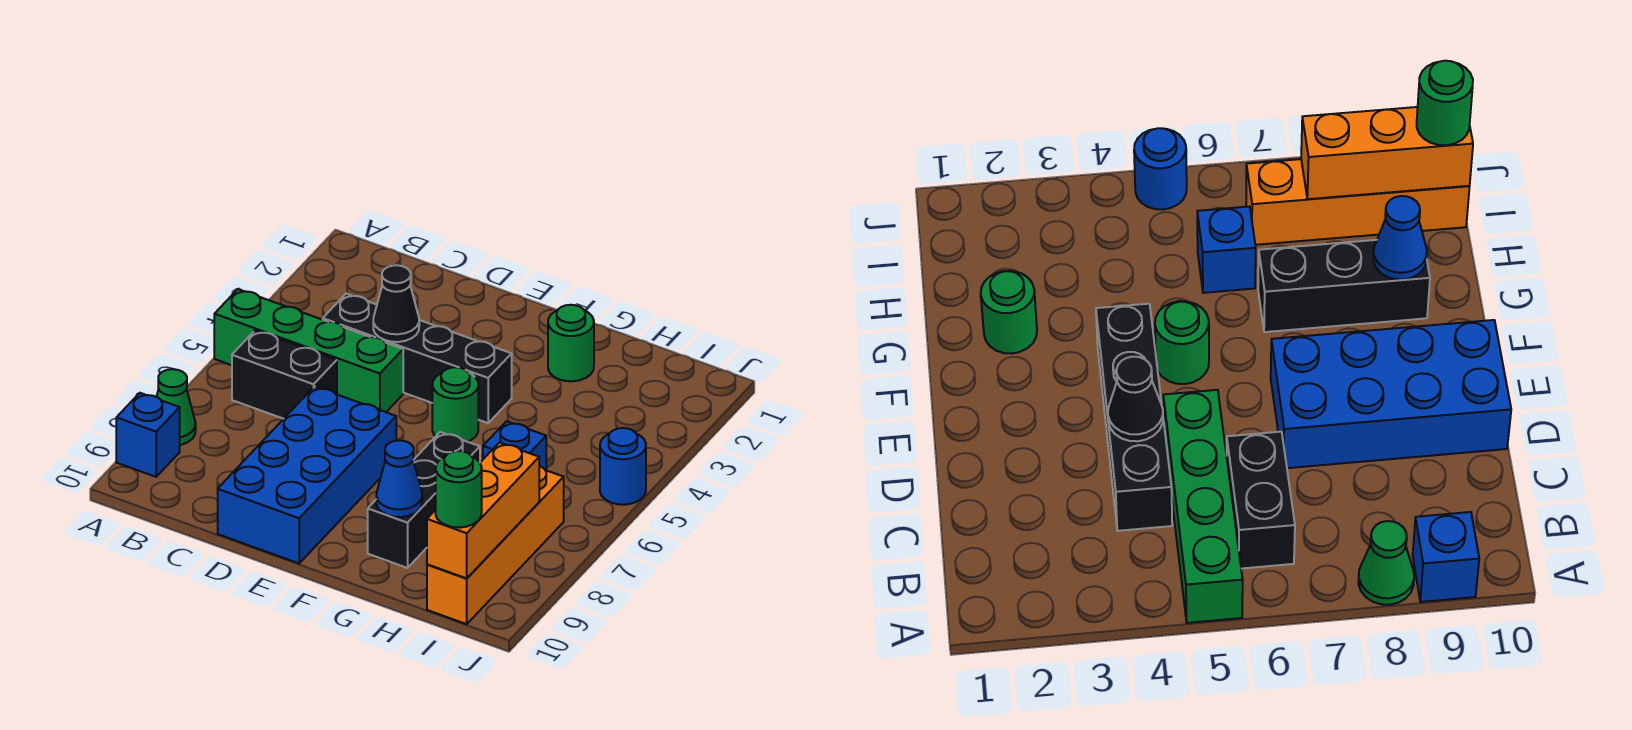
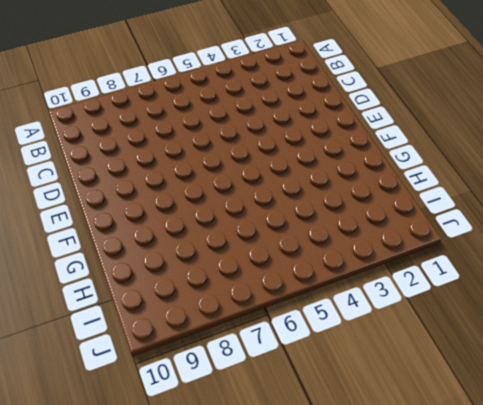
none -> green 1x4 brick [214,289,403,412]
none -> green 1x1 cone [157,369,196,445]
none -> blue 1x1 brick [116,393,180,477]

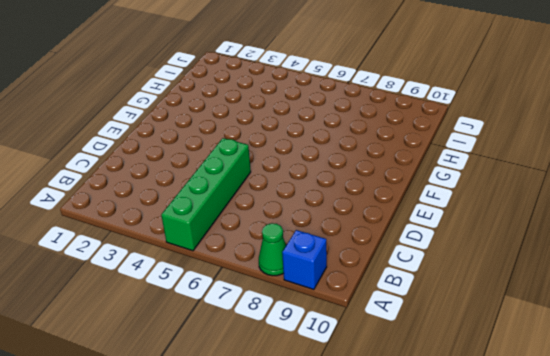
none -> black 1x2 brick [232,330,337,419]
none -> black 1x4 brick [323,294,512,423]
none -> blue 2x4 brick [218,387,396,563]

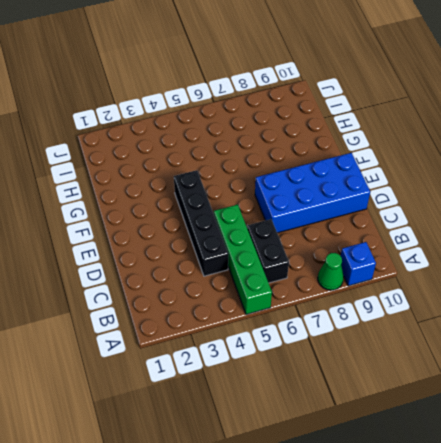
none -> green 1x1 round brick [432,367,478,442]
none -> green 1x1 round brick [548,305,594,381]
none -> black 1x3 brick [368,432,480,568]

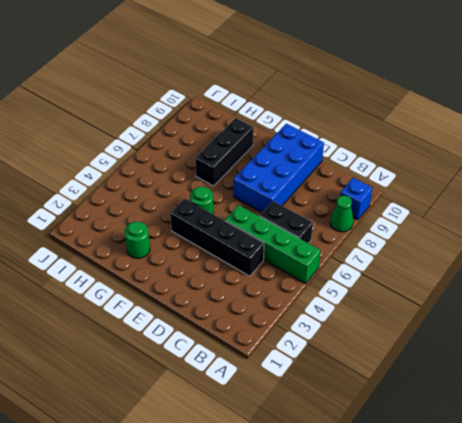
none -> blue 1x1 brick [483,421,546,470]
none -> orange 1x4 brick [427,466,564,624]
none -> blue 1x1 round brick [600,428,646,505]

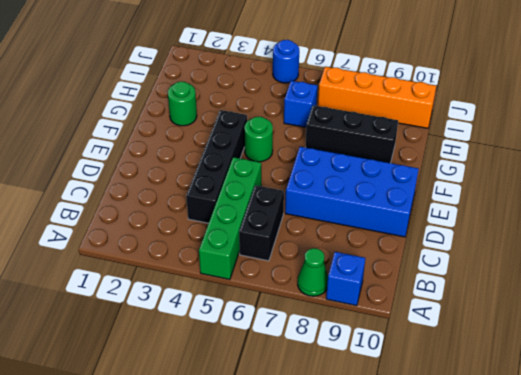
none -> black 1x1 cone [373,265,419,342]
none -> blue 1x1 cone [376,440,422,517]
none -> orange 1x3 brick [427,443,539,578]

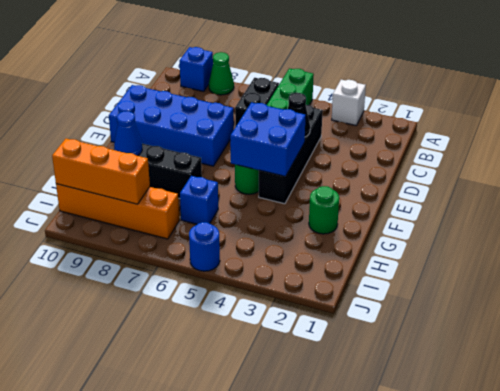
white 1x1 brick [332,80,366,125] -> none
blue 2x2 brick [230,102,306,176] -> none
none -> green 1x1 round brick [436,451,482,528]

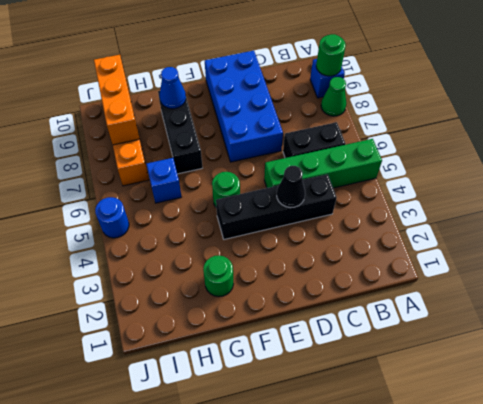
green 1x1 round brick [316,34,346,76] -> green 1x1 round brick moved to [436,451,482,528]

